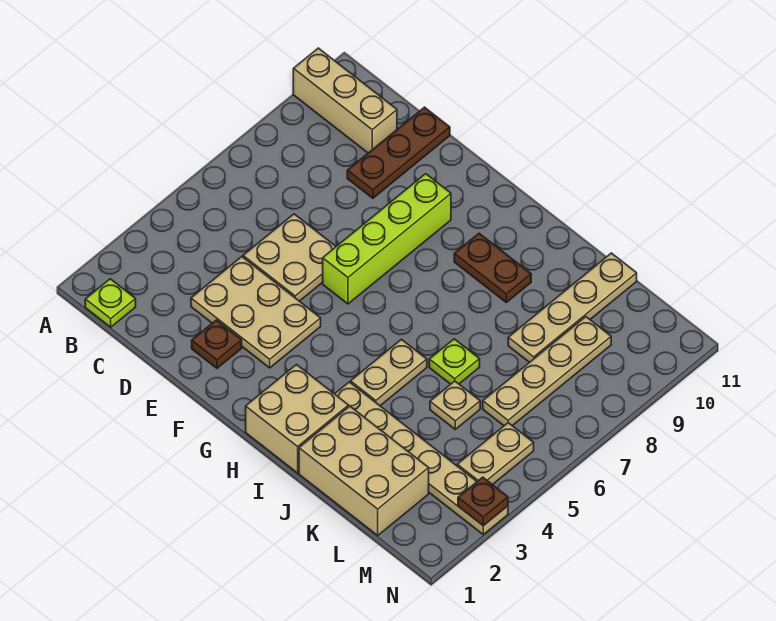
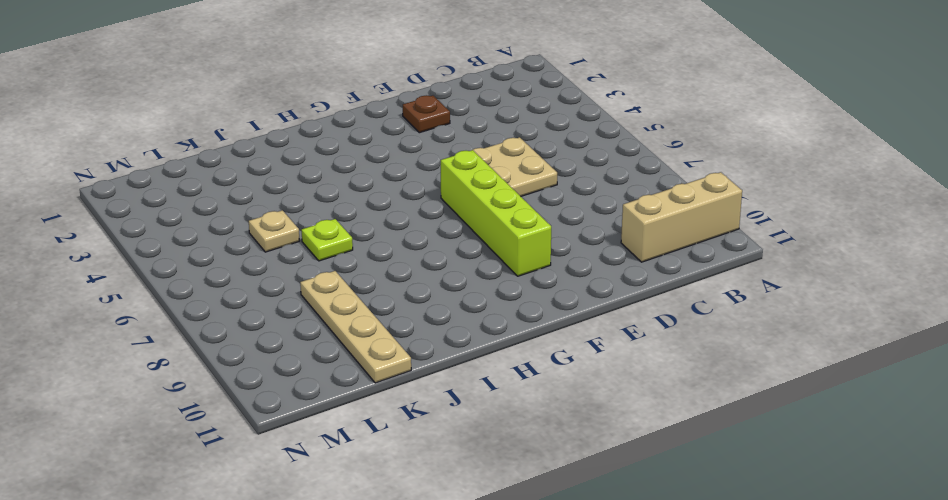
none -> lime 1x1 plate [85,279,136,327]
none -> tan 2x3 plate [191,257,321,368]
none -> brown 1x3 plate [347,107,450,198]

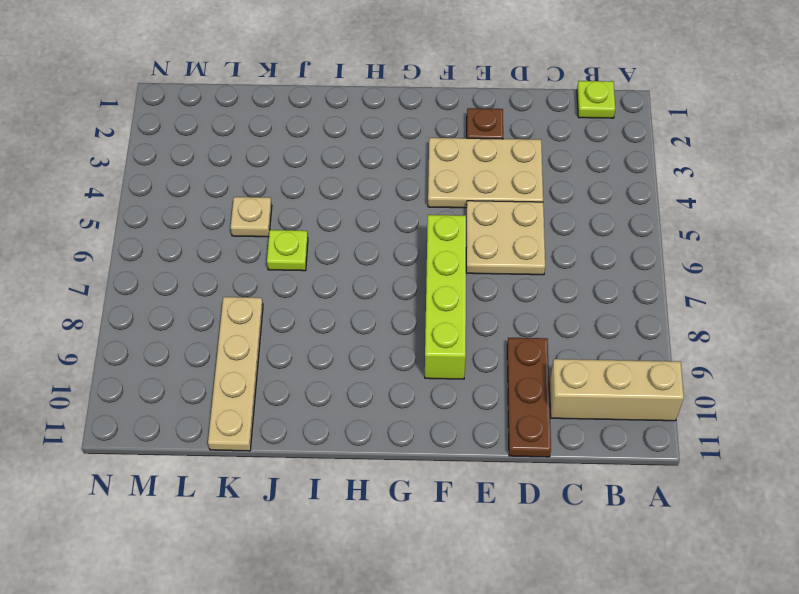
none -> tan 2x2 brick [246,365,349,473]
none -> brown 1x2 plate [454,233,531,302]
none -> tan 1x6 plate [335,382,508,534]

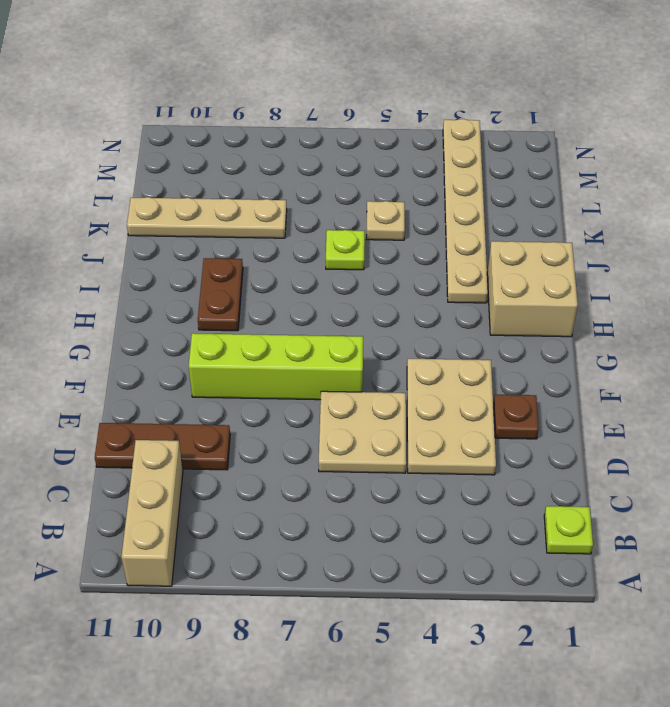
none -> tan 1x2 plate [351,339,427,406]
none -> tan 2x3 brick [299,406,429,535]
none -> tan 1x4 plate [483,317,611,426]

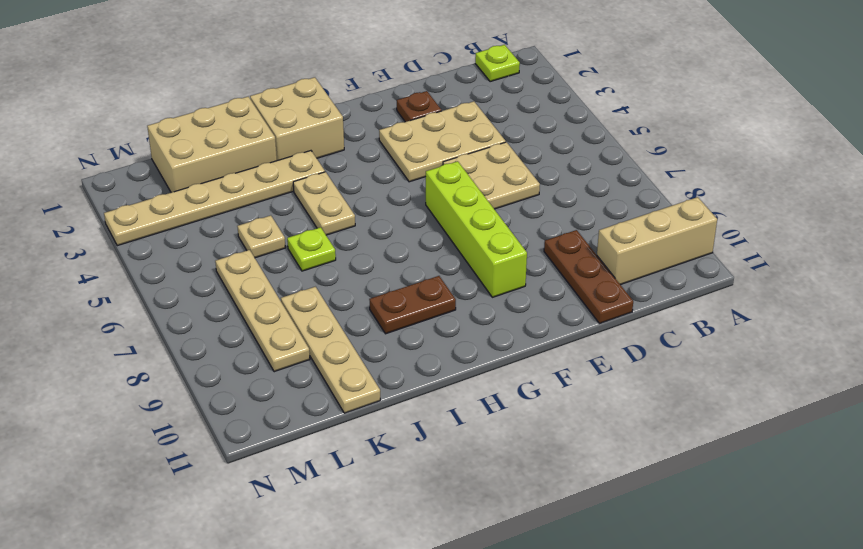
none -> tan 1x2 plate [457,423,534,485]
none -> brown 1x1 plate [458,477,508,526]

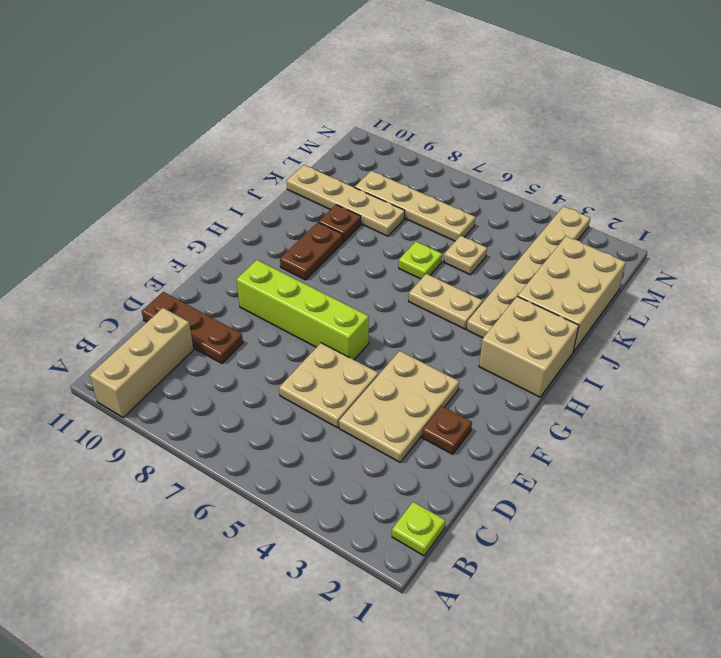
brown 1x1 plate [319,205,361,242] -> brown 1x1 plate moved to [458,477,508,526]
none -> tan 1x2 plate [457,423,534,485]

